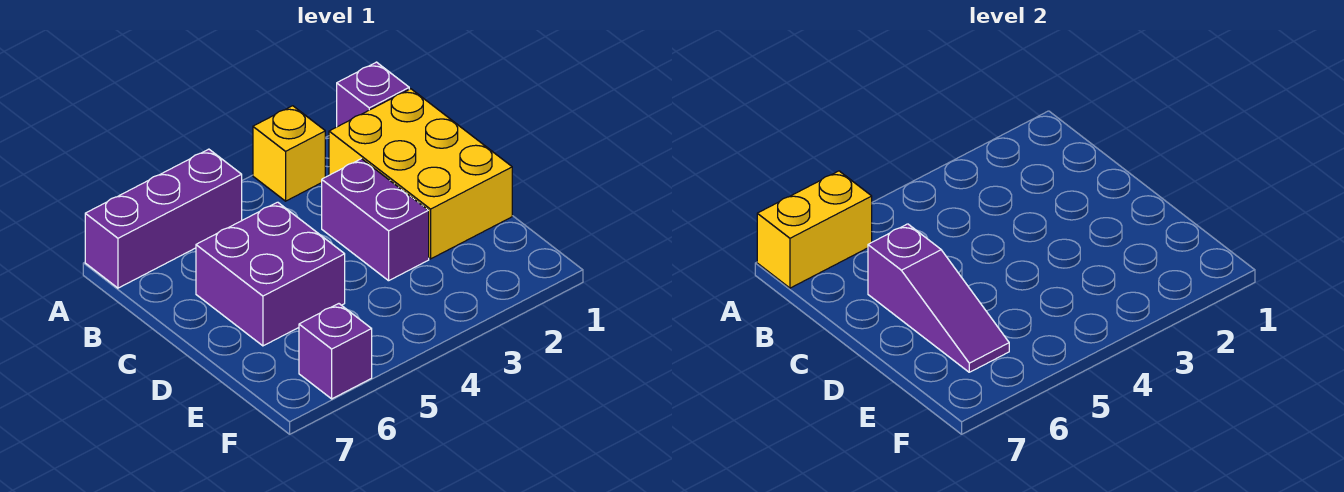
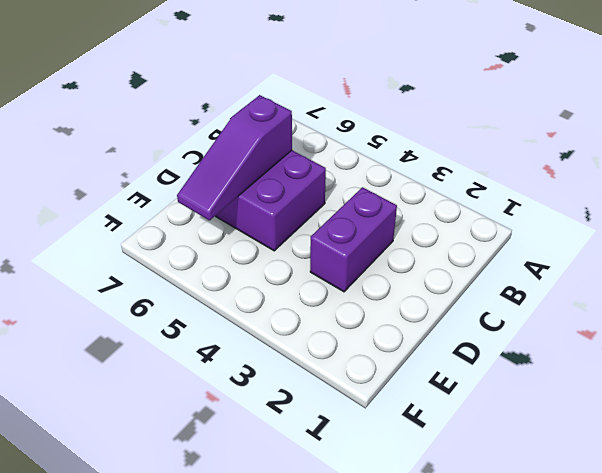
none -> purple 1x1 brick [337,62,409,127]
none -> yellow 1x1 brick [253,106,325,201]

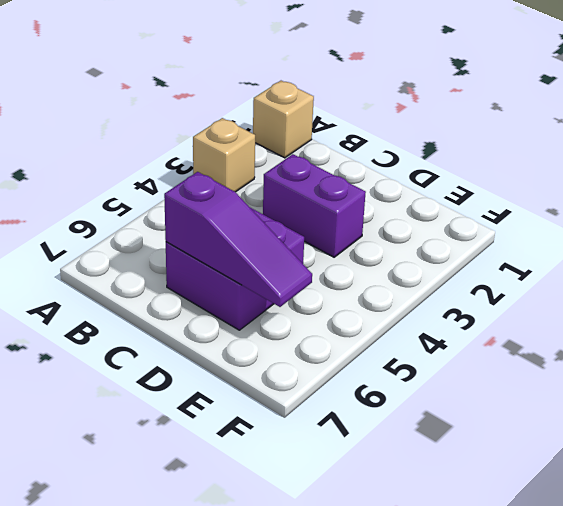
tan 1x1 brick [253,81,314,158] -> purple 1x1 brick [337,62,409,127]
tan 1x1 brick [193,118,255,192] -> yellow 1x1 brick [253,106,325,201]
none -> purple 1x3 brick [85,149,242,288]
none -> yellow 2x3 brick [329,89,512,259]

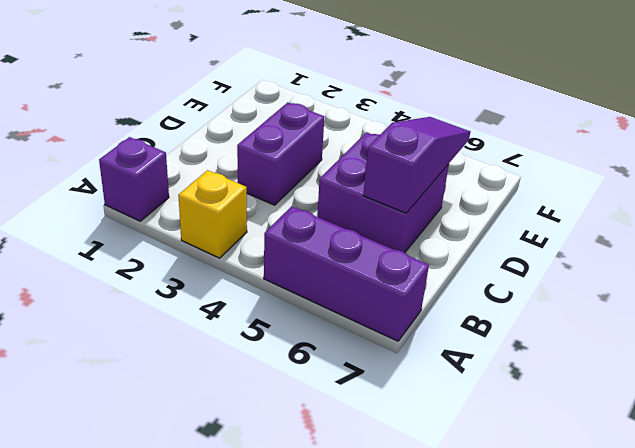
none -> yellow 2x3 brick [329,89,512,259]
none -> purple 1x1 brick [299,304,372,399]

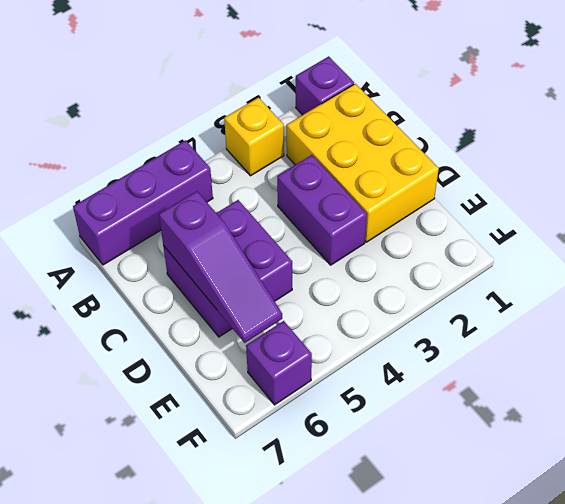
none -> yellow 1x2 brick [757,171,872,288]

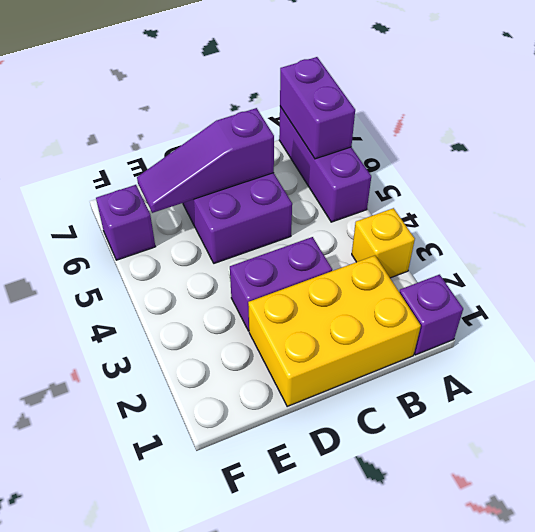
purple 1x2 brick [280,57,355,159] -> yellow 1x2 brick [757,171,872,288]

